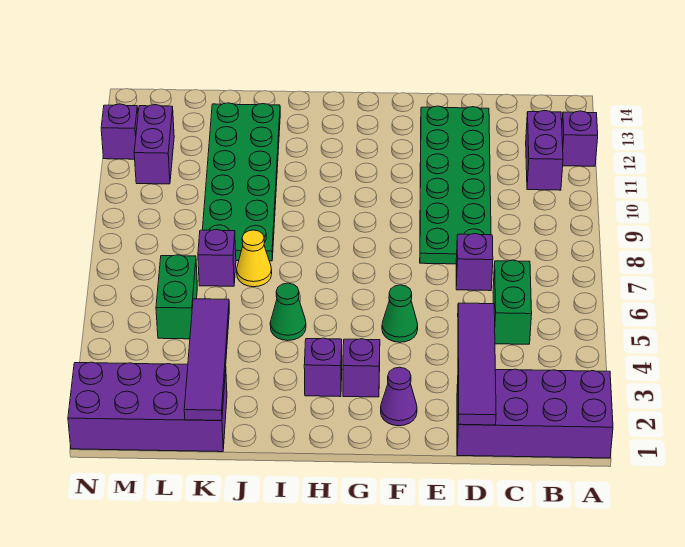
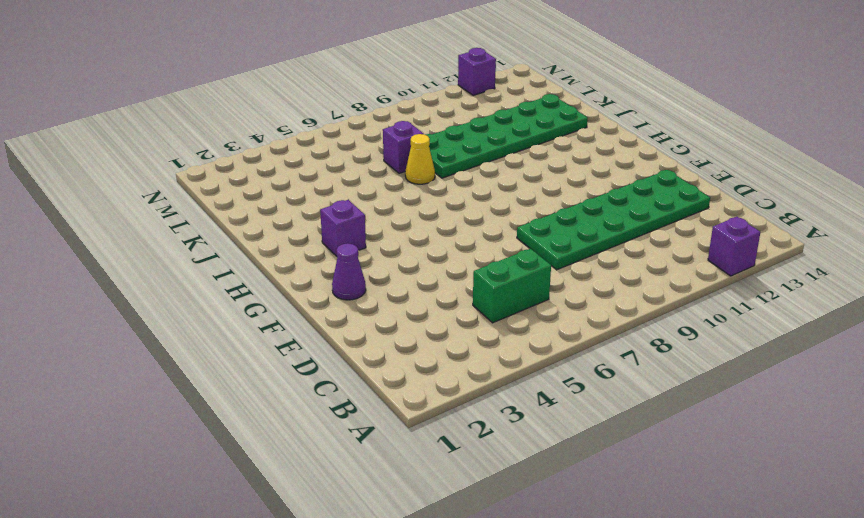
none -> purple 2x4 brick [457,369,613,458]
none -> purple 1x2 brick [526,111,563,190]
none -> purple 1x1 brick [456,234,493,291]

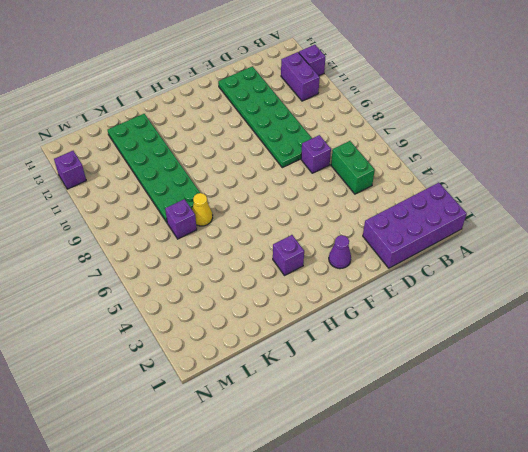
none -> green 1x1 cone [382,285,418,342]
none -> purple 1x1 brick [343,339,380,397]
none -> green 1x1 cone [270,283,306,341]

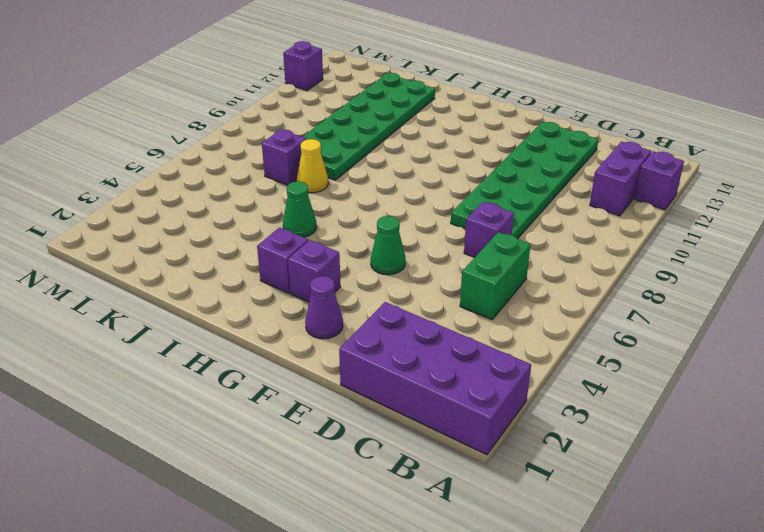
none -> purple 2x4 brick [68,362,227,452]
none -> green 1x2 brick [156,255,197,339]
none -> purple 1x2 brick [134,105,174,184]

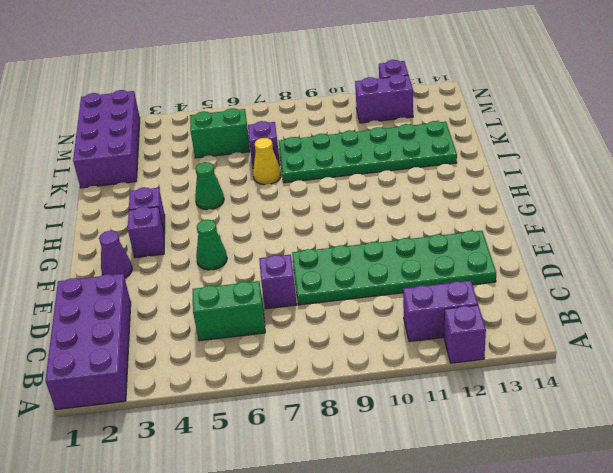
none -> purple 1x4 tile [458,303,496,425]
none -> purple 1x4 tile [184,299,229,420]

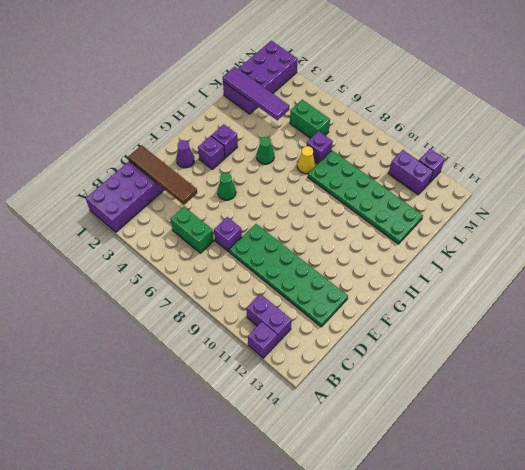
brown 1x4 tile [128,145,197,205] -> purple 1x4 tile [458,303,496,425]

